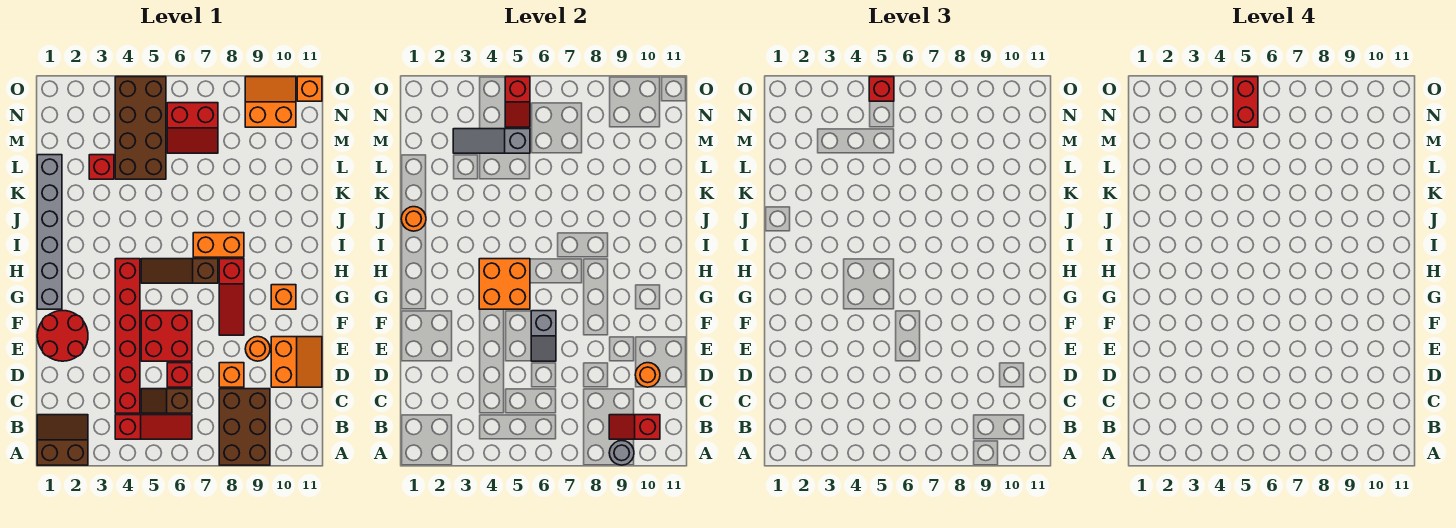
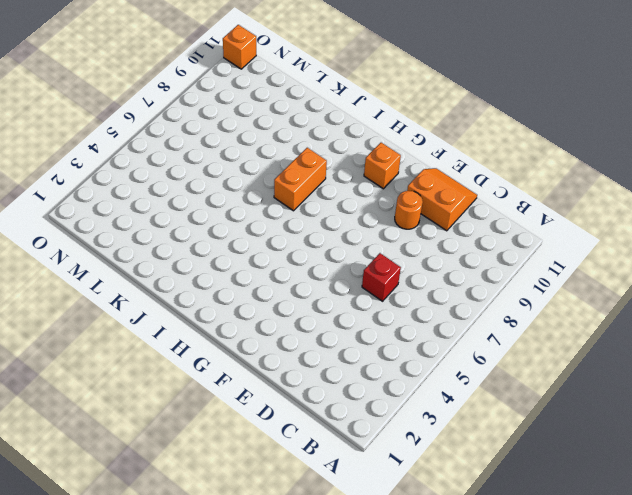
none -> brown 2x2 slope [37,415,88,465]
none -> brown 2x3 brick [219,389,270,465]
none -> red 1x3 slope [115,415,192,439]
none -> red 1x6 brick [115,259,140,413]

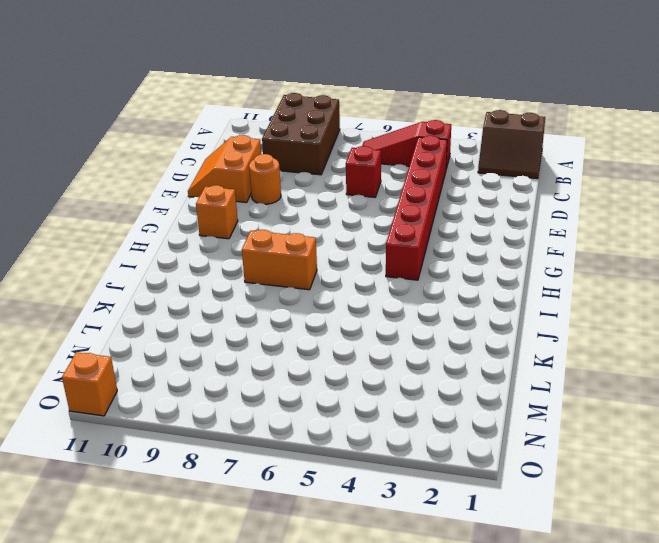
none -> brown 1x2 slope [141,389,192,413]
none -> orange 1x1 brick [219,363,244,387]
none -> red 2x2 round brick [37,311,88,361]
none -> red 2x2 brick [141,311,192,361]

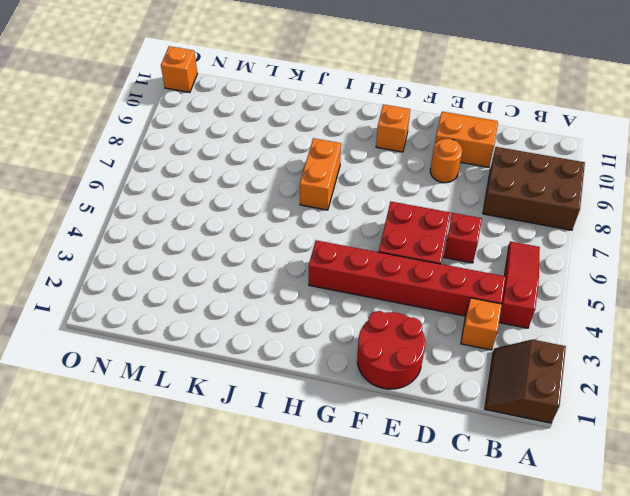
orange 1x1 brick [461,298,502,350] -> orange 1x1 brick moved to [219,363,244,387]
none -> brown 1x2 slope [141,389,192,413]
none -> red 1x3 slope [219,259,244,335]
none -> grey 1x6 brick [37,155,62,309]
none -> brown 1x3 slope [141,259,218,283]

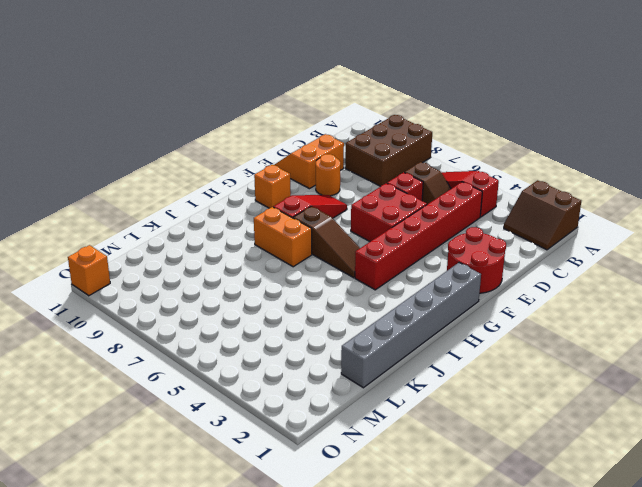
none -> orange 1x1 brick [219,363,244,387]
none -> red 1x1 brick [89,155,114,179]
none -> brown 2x4 brick [115,77,166,179]
none -> red 2x2 slope [167,103,218,153]

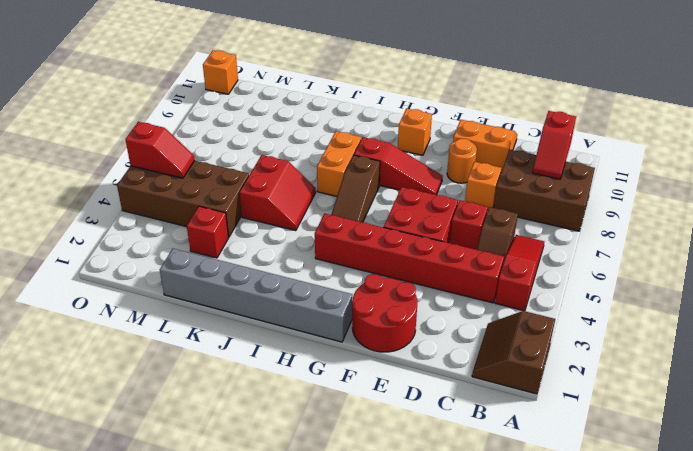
red 2x2 slope [240,155,316,231] -> red 2x2 slope moved to [167,103,218,153]
none -> orange 2x2 slope [245,77,296,127]
none -> grey 1x1 round brick [609,441,634,465]
none -> orange 1x1 round brick [635,363,660,387]
none -> grey 1x2 slope [531,311,556,361]

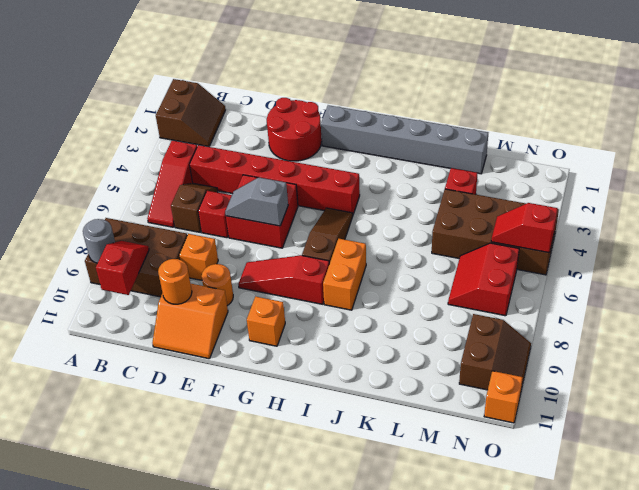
brown 2x2 slope [459,314,531,390] -> orange 2x2 slope [245,77,296,127]
none -> orange 2x2 brick [479,259,530,309]
none -> orange 1x1 round brick [401,207,426,231]
none -> grey 1x3 slope [453,129,530,153]
none -> red 1x1 brick [869,77,894,101]

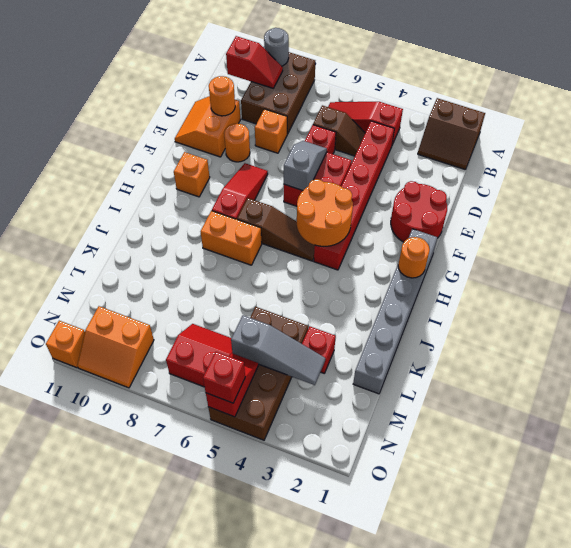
orange 2x2 round brick [297,179,353,246] -> orange 2x2 brick [479,259,530,309]
orange 1x1 round brick [398,237,430,278] -> orange 1x1 round brick moved to [401,207,426,231]
none -> red 1x2 brick [1233,77,1258,127]

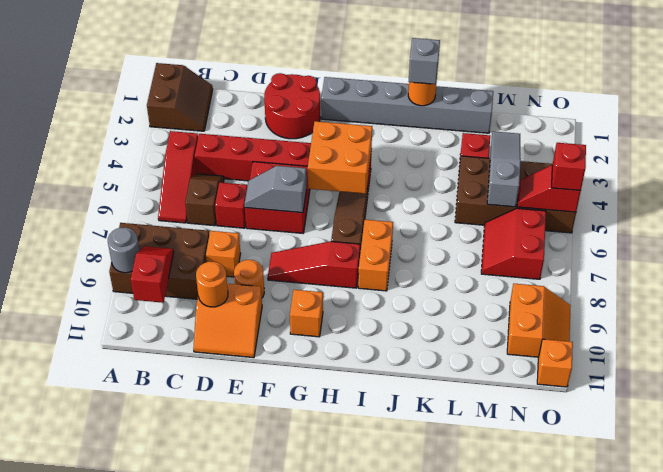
grey 1x1 brick [409,38,440,84] -> none
none -> red 1x2 brick [1233,77,1258,127]

